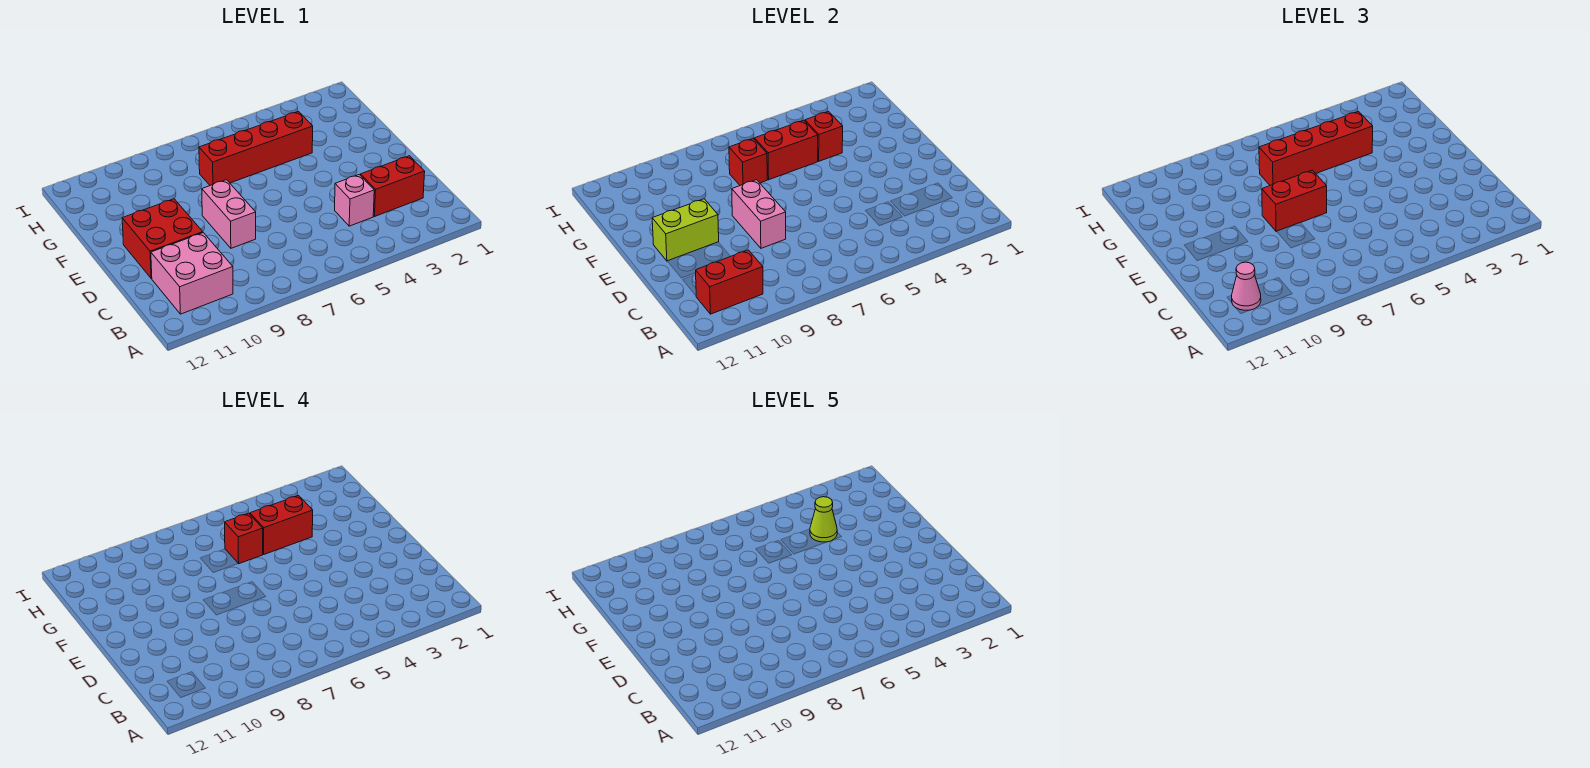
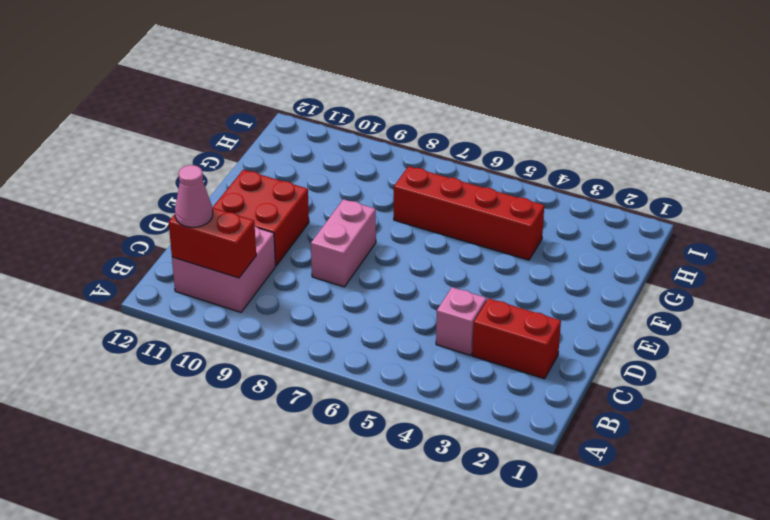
none -> pink 1x2 brick [732,180,786,248]
none -> lime 1x2 brick [652,199,719,261]
none -> red 1x1 brick [805,112,843,161]

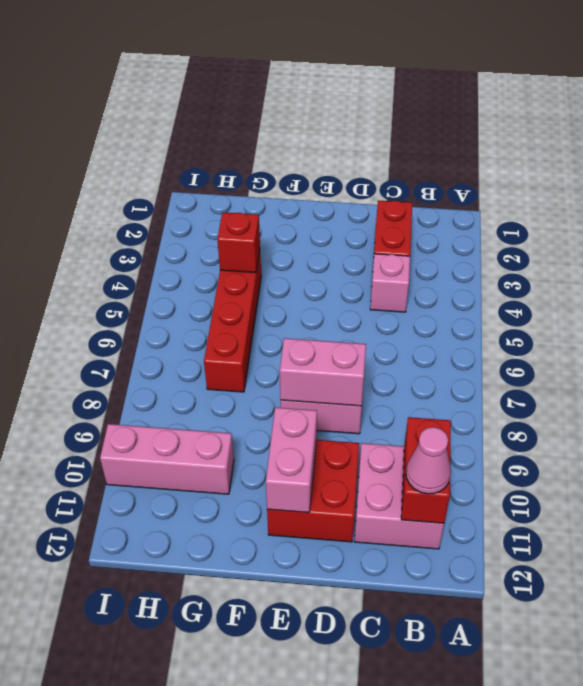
pink 1x2 brick [266,407,317,513] -> lime 1x2 brick [652,199,719,261]
pink 1x3 brick [100,424,234,494] -> none
none -> red 1x2 brick [755,120,818,180]
none -> red 1x1 brick [729,138,767,185]
none -> red 1x2 brick [1262,170,1327,232]

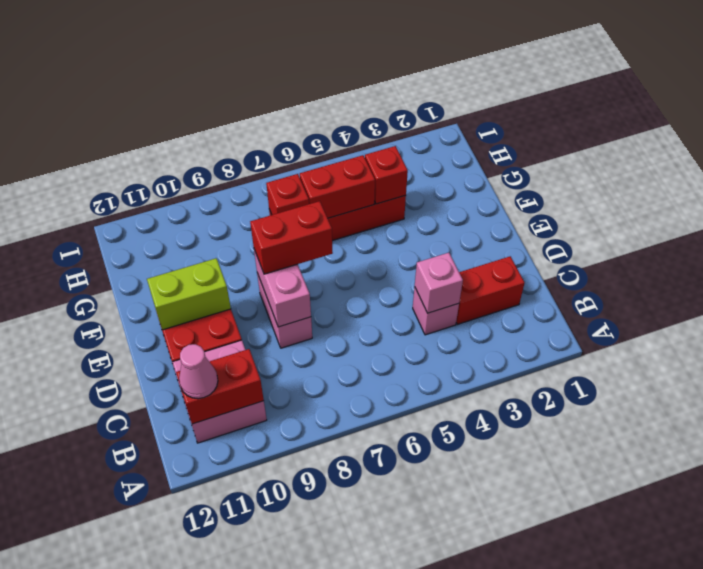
pink 1x1 brick [415,253,463,313] -> none
none -> red 1x4 brick [1259,112,1373,185]
none -> red 1x2 brick [250,496,313,554]
none -> red 1x1 brick [225,513,263,564]

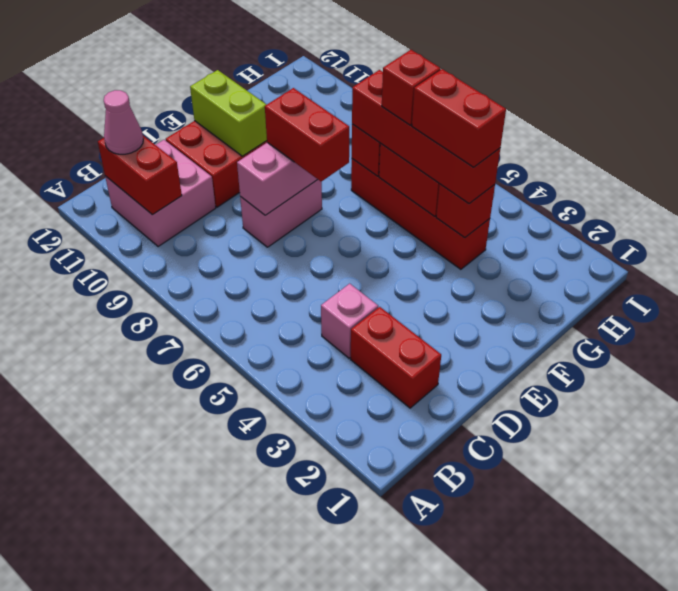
none -> lime 1x1 cone [810,497,837,542]

